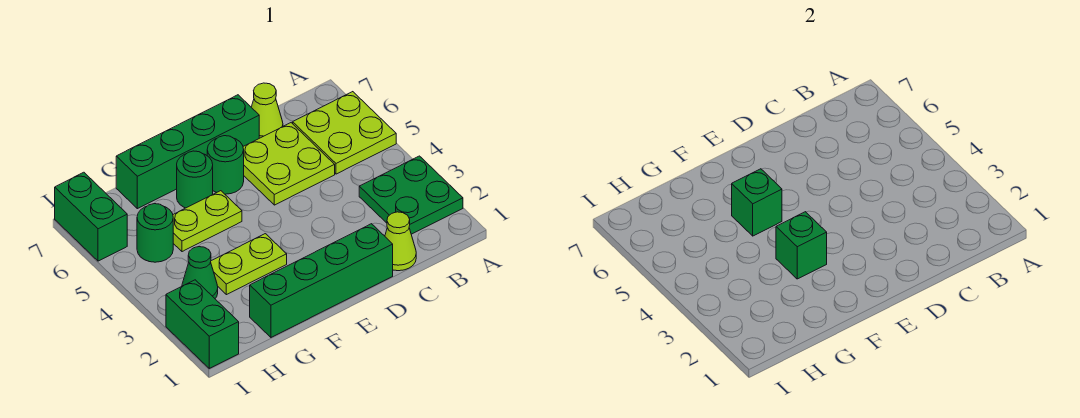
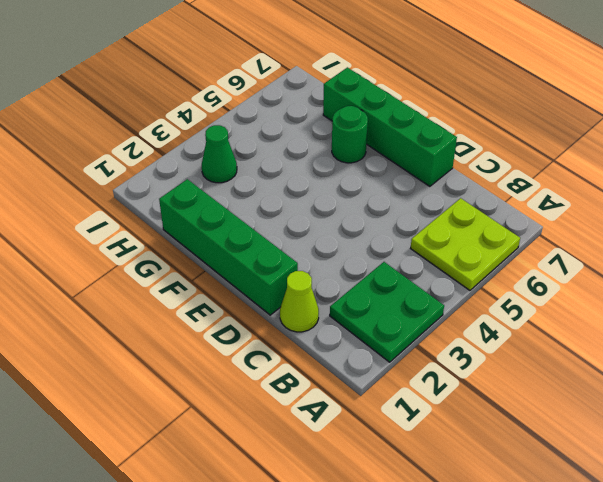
none -> lime 2x2 plate [243,123,335,205]
none -> lime 1x1 cone [251,83,283,138]
none -> green 1x1 round brick [207,136,244,194]

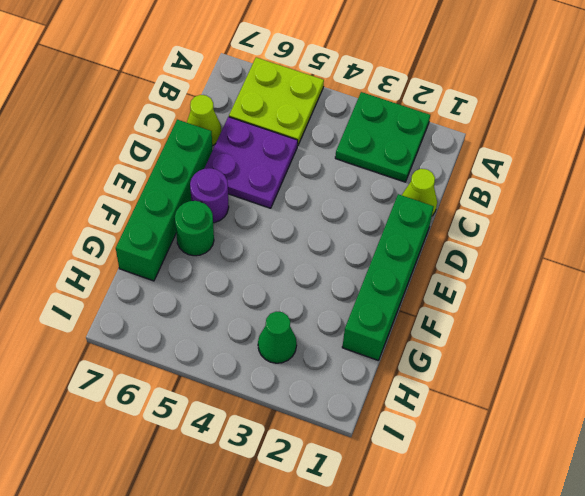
purple 2x2 plate [204,117,298,208] -> lime 2x2 plate [243,123,335,205]
purple 1x1 round brick [190,168,229,223] -> green 1x1 round brick [207,136,244,194]
none -> lime 1x2 plate [211,234,287,295]
none -> lime 1x2 plate [173,191,242,252]
none -> green 1x1 round brick [137,204,173,262]

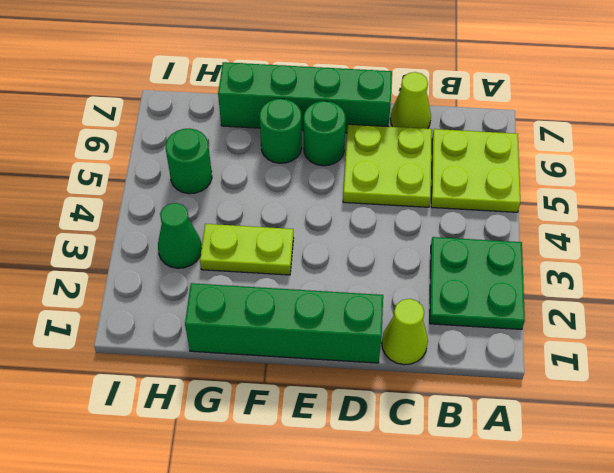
none -> lime 1x2 plate [173,191,242,252]
none -> green 1x2 brick [166,280,239,368]
none -> green 1x2 brick [55,172,127,261]

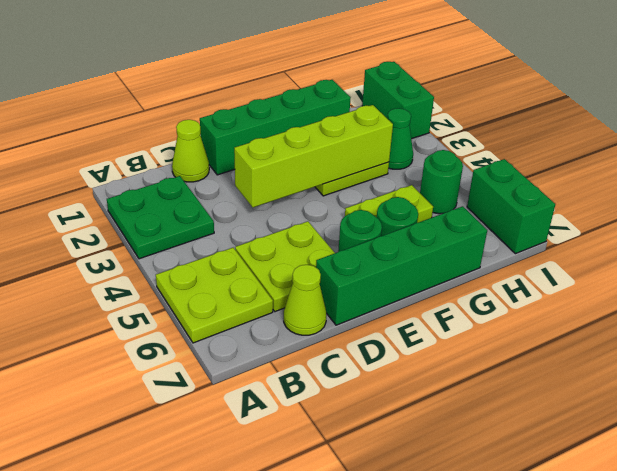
lime 1x4 brick [234,105,393,207] -> green 1x1 brick [776,212,827,279]
none -> green 1x1 brick [732,169,782,236]

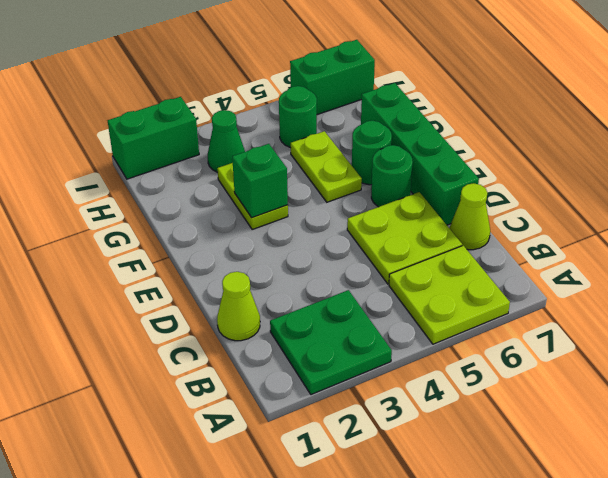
none -> green 1x4 brick [250,224,393,337]
none -> green 1x1 brick [732,169,782,236]

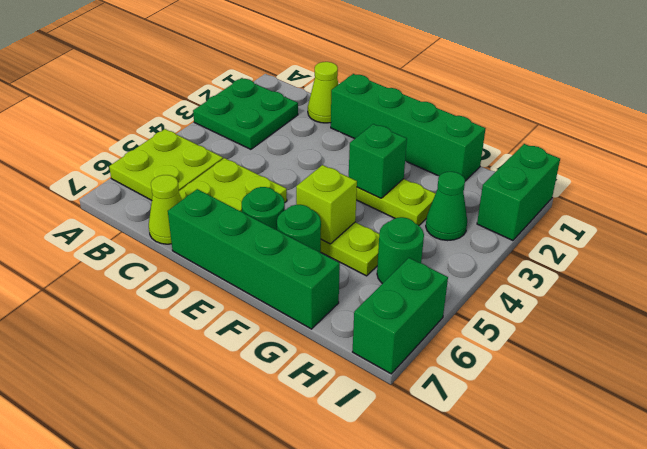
lime 1x1 brick [296,165,357,244] -> green 1x1 brick [732,169,782,236]

